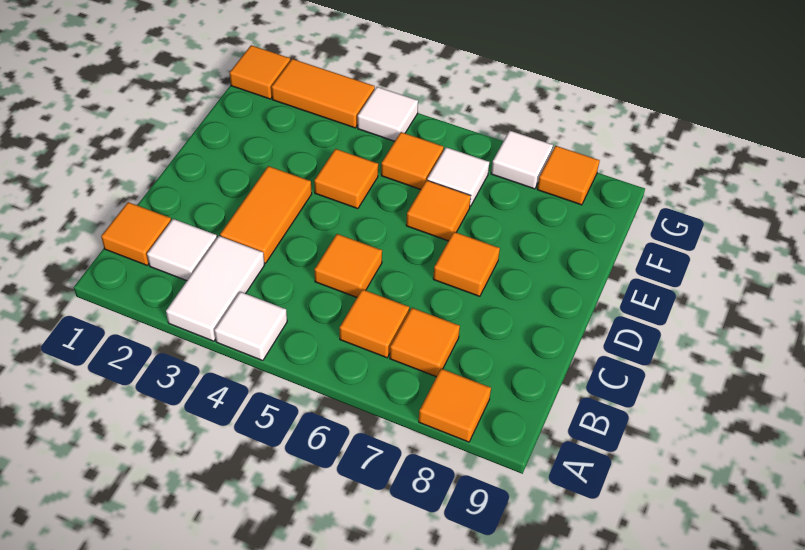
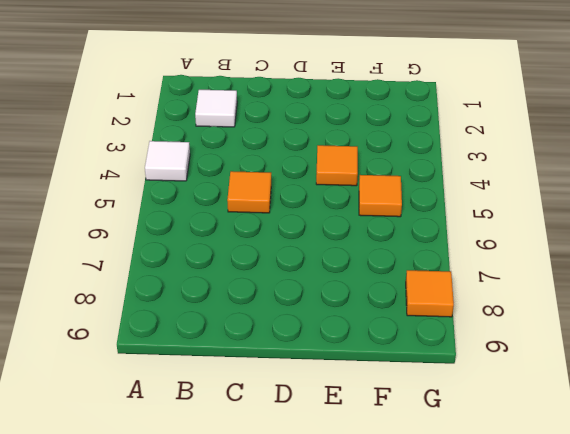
none -> white 1x2 tile [166,236,264,341]
none -> orange 1x1 tile [419,369,491,442]
none -> orange 1x1 tile [101,202,171,265]

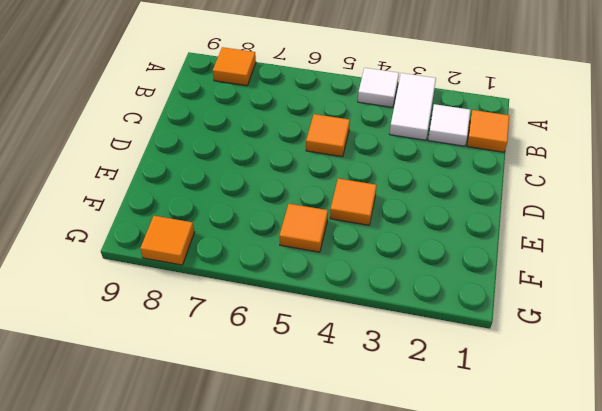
none -> orange 1x1 tile [340,289,409,358]
none -> orange 1x1 tile [390,308,460,377]
none -> orange 1x2 tile [220,166,312,263]

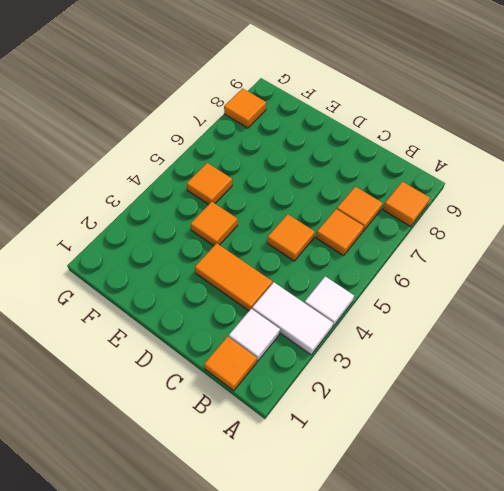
none -> orange 1x1 tile [433,232,500,296]
none -> orange 1x1 tile [406,180,471,241]
none -> white 1x1 tile [427,147,489,206]

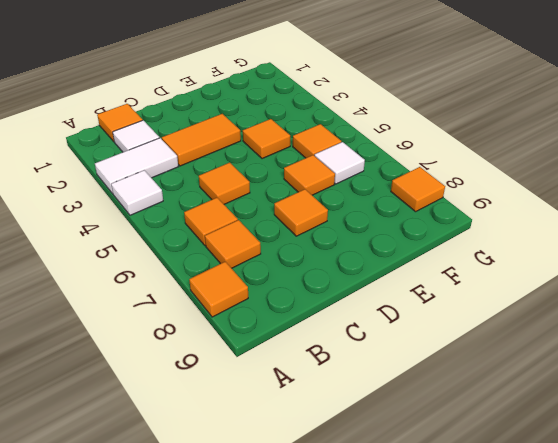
none -> orange 1x1 tile [230,45,290,99]
none -> orange 1x2 tile [272,59,375,128]
none -> white 1x1 tile [358,87,418,141]

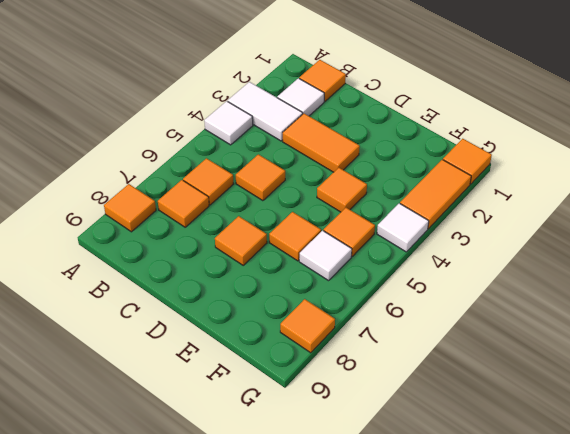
none -> white 1x1 tile [491,131,553,189]

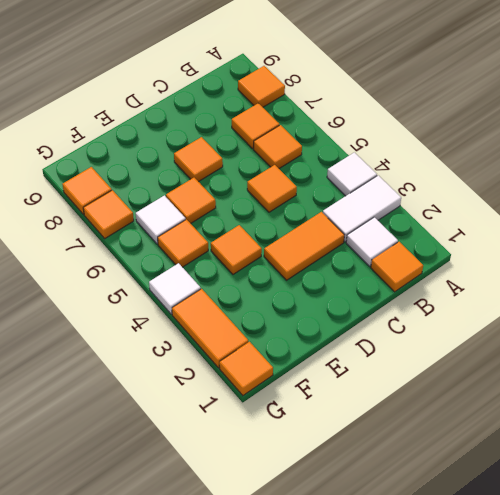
orange 1x1 tile [83,190,134,238] -> white 1x1 tile [491,131,553,189]

